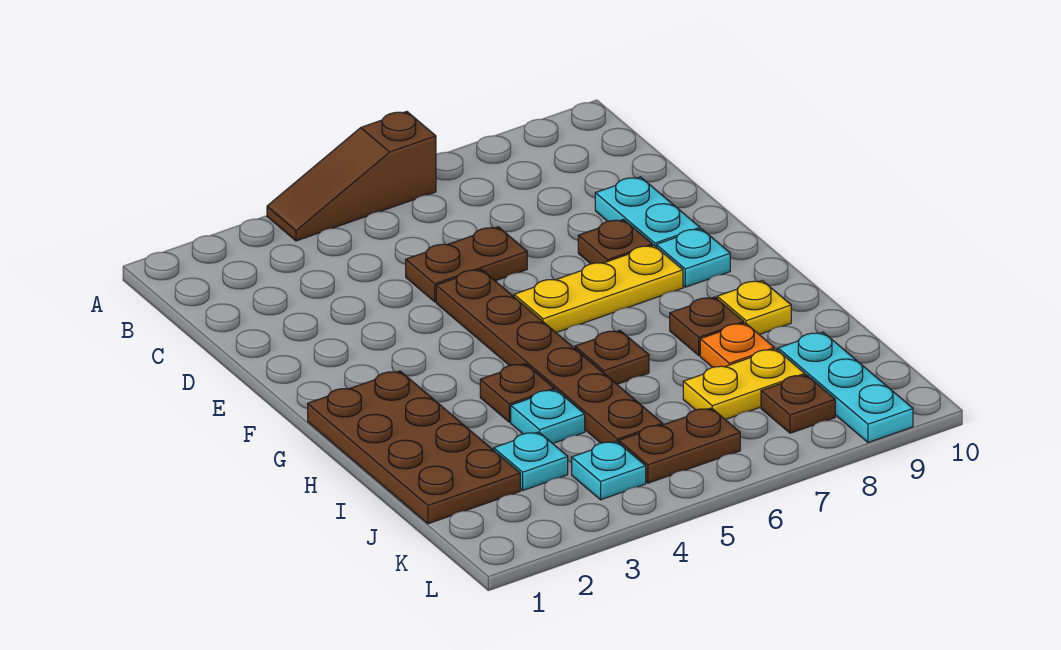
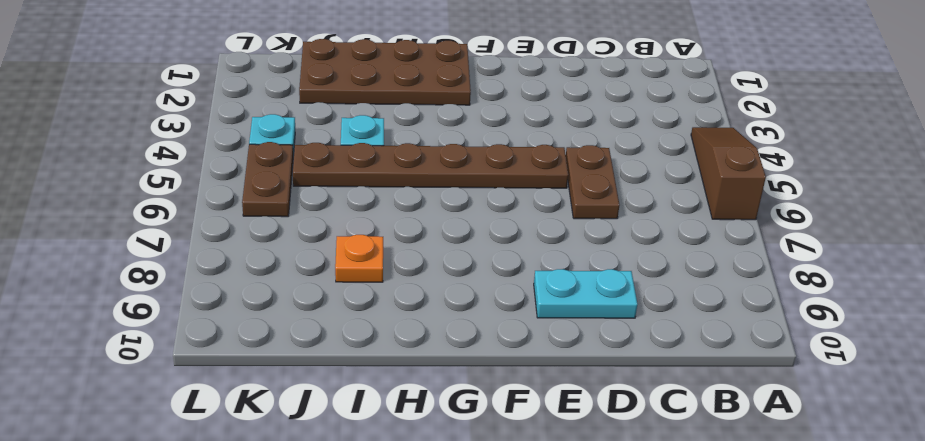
none -> brown 1x1 plate [578,219,653,264]
none -> yellow 1x3 plate [514,245,683,333]
none -> cyan 1x1 plate [656,229,730,287]

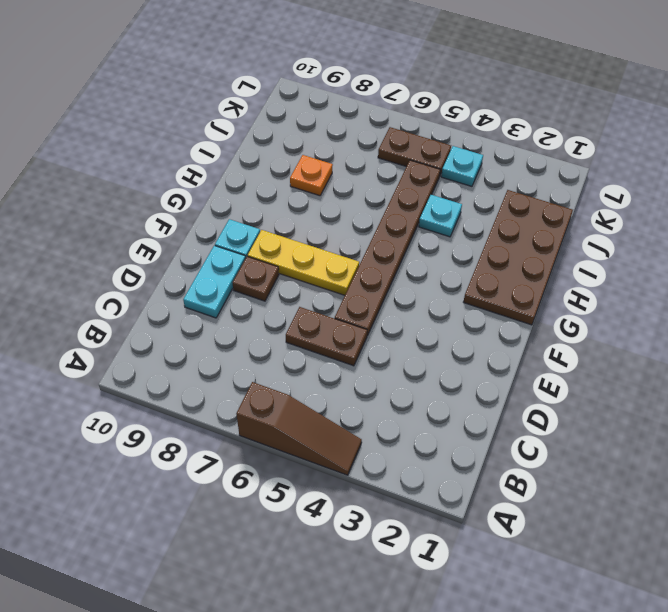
none -> brown 1x1 plate [480,364,554,422]
none -> brown 1x1 plate [575,330,649,384]
none -> brown 1x1 plate [670,297,744,356]

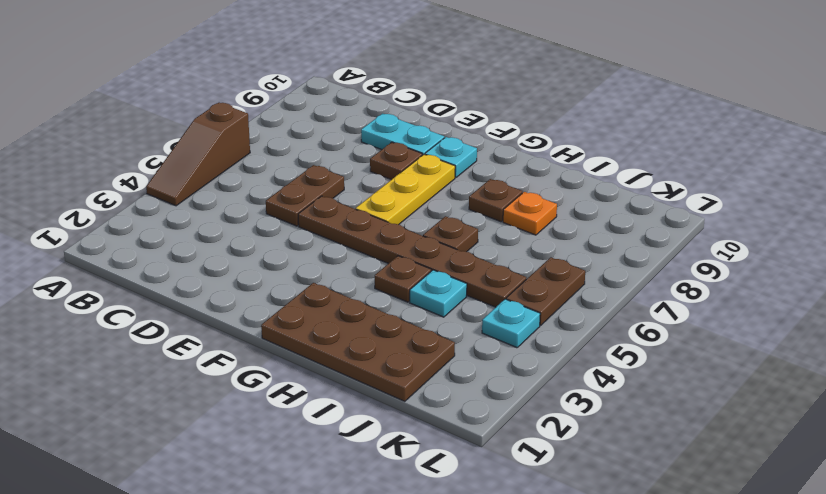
none -> yellow 1x1 plate [717,280,791,334]
none -> cyan 1x1 plate [494,432,568,490]
none -> yellow 1x2 plate [683,349,805,420]

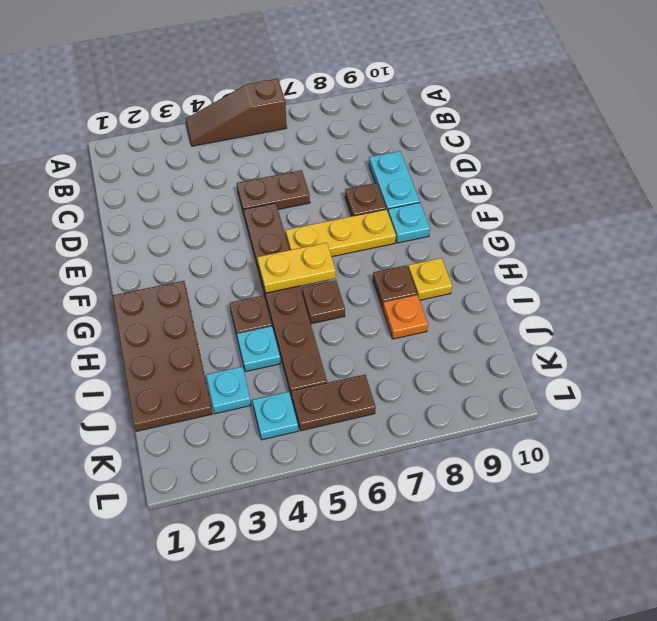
yellow 1x2 plate [257,243,336,293] -> yellow 1x2 plate moved to [683,349,805,420]
none -> cyan 1x3 plate [778,332,913,442]
none -> brown 1x1 plate [761,375,835,433]

